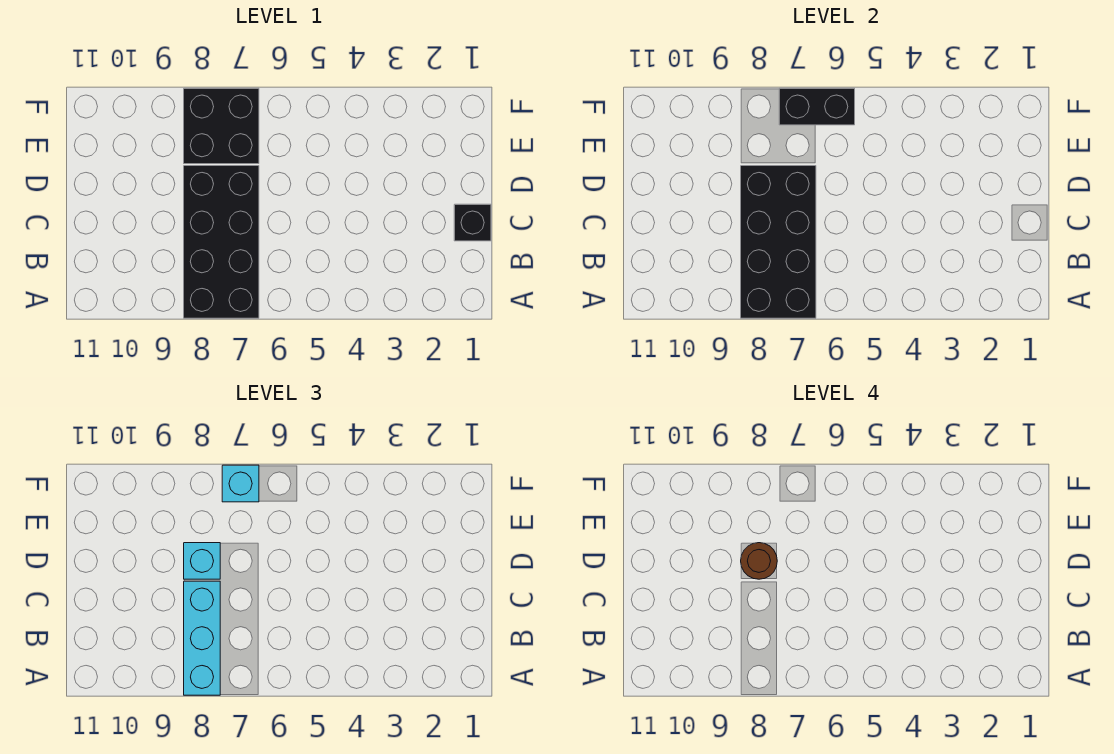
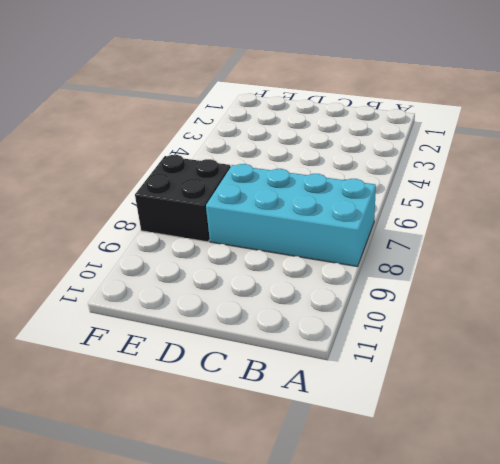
cyan 2x4 brick [206,164,376,267] -> black 2x4 brick [184,166,259,318]
none -> black 1x1 brick [454,204,491,241]
none -> black 2x4 brick [741,166,816,318]

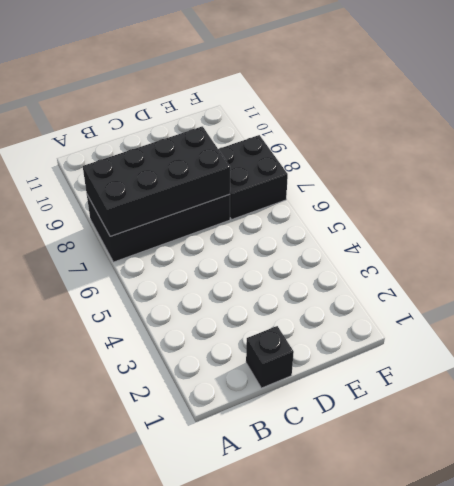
none -> black 1x2 brick [779,88,855,125]
none -> cyan 1x3 brick [184,581,220,695]

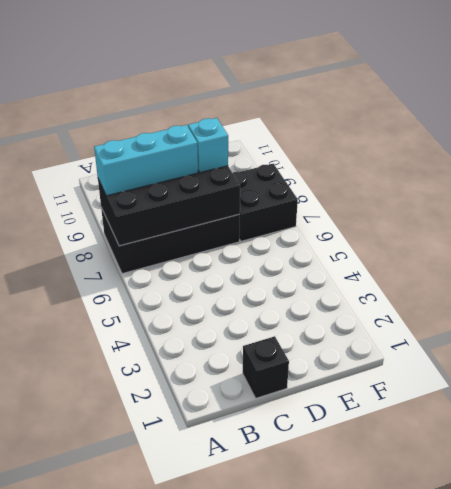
none -> black 1x2 brick [779,88,855,125]
none -> cyan 1x1 brick [222,465,259,502]

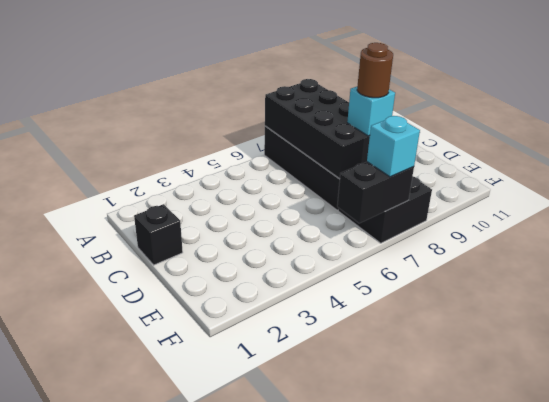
none -> cyan 1x3 brick [184,581,220,695]

